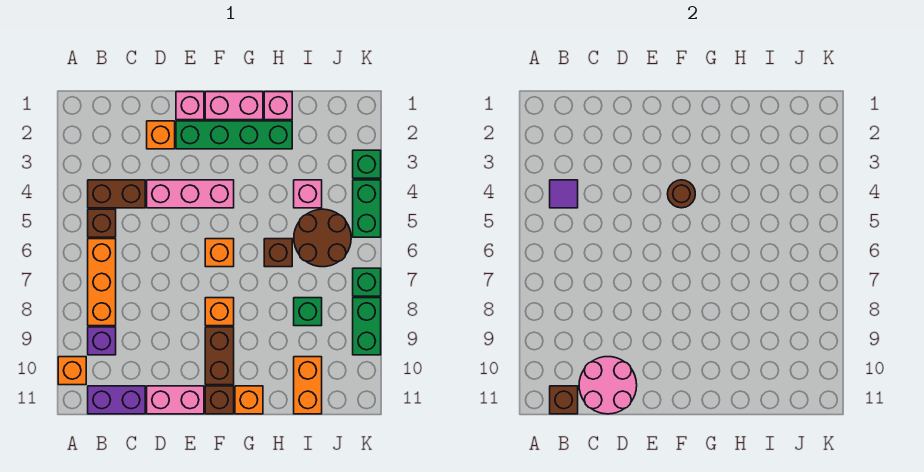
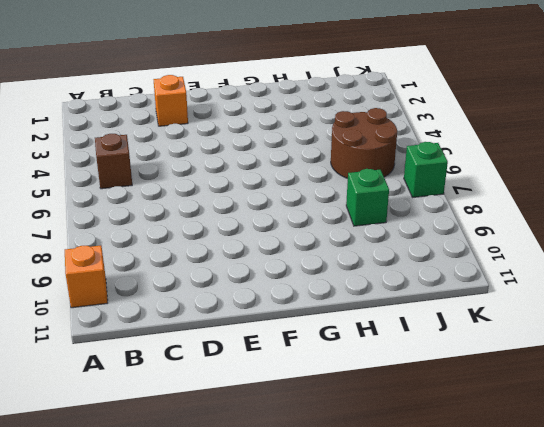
none -> brown 1x2 brick [88,180,145,208]
none -> orange 1x3 brick [88,239,116,326]
none -> purple 1x1 brick [88,327,116,355]
none -> purple 1x2 brick [88,386,145,414]

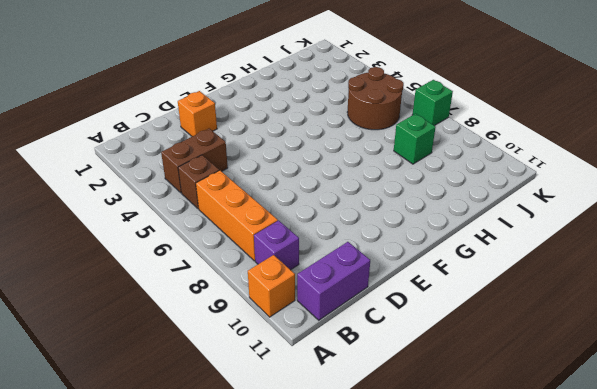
none -> pink 1x3 brick [147,180,234,208]
none -> pink 1x2 brick [147,386,204,414]
none -> pink 1x1 brick [176,92,204,120]
none -> green 1x4 brick [176,121,292,149]

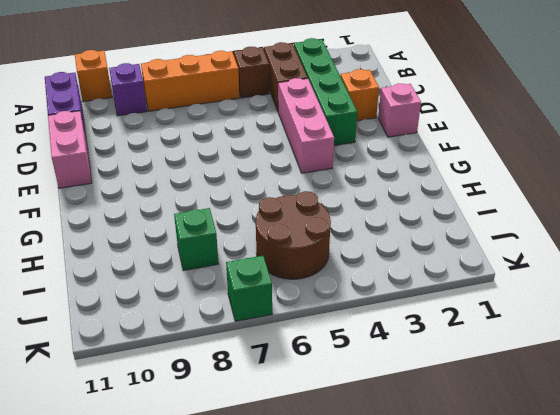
green 1x4 brick [294,38,357,146] -> green 1x4 brick moved to [176,121,292,149]
none -> pink 1x2 brick [205,92,263,120]
none -> orange 1x1 brick [205,239,234,267]
none -> orange 1x1 brick [205,298,234,326]
none -> brown 1x2 brick [205,327,234,385]

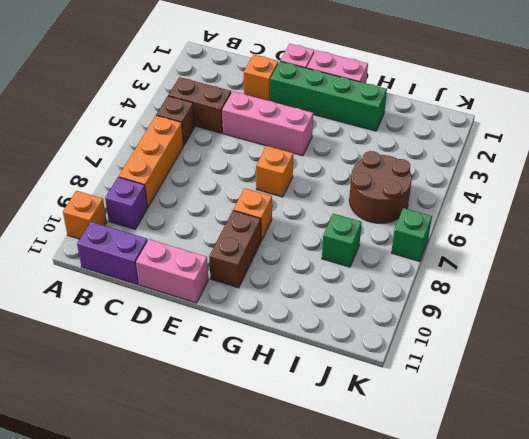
none -> brown 1x1 brick [205,386,234,414]
none -> orange 1x1 brick [235,386,263,414]
none -> pink 1x1 brick [264,92,292,120]
none -> brown 1x1 brick [264,239,292,267]

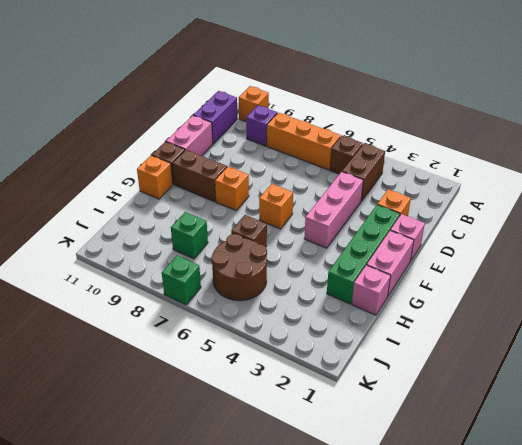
none -> pink 1x1 brick [294,180,322,208]
none -> orange 1x2 brick [294,357,322,414]
none -> green 1x1 brick [353,150,381,178]
none -> green 1x2 brick [353,180,381,237]

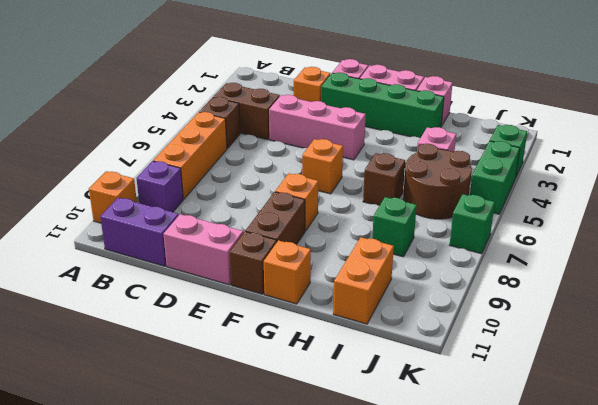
none -> green 1x2 brick [353,298,381,355]
none -> purple 1x1 tile [550,180,578,208]
none -> brown 1x1 brick [550,386,578,414]
none -> pink 2x2 round brick [579,357,637,414]

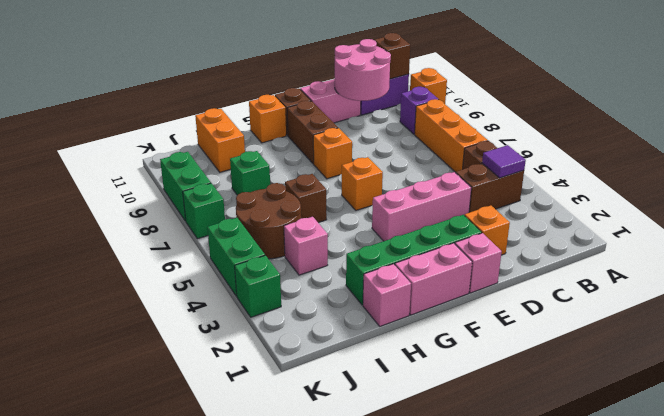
none -> brown 1x1 round brick [668,180,695,208]

